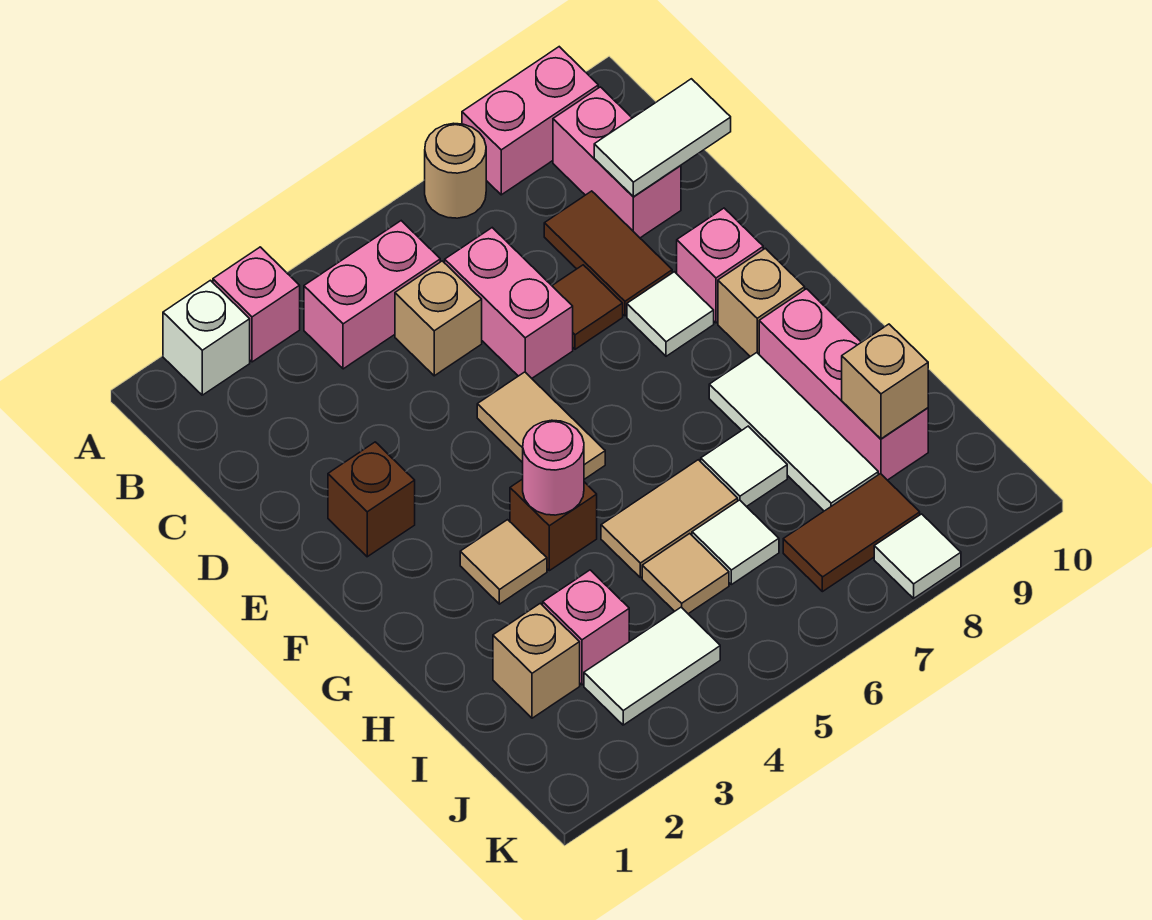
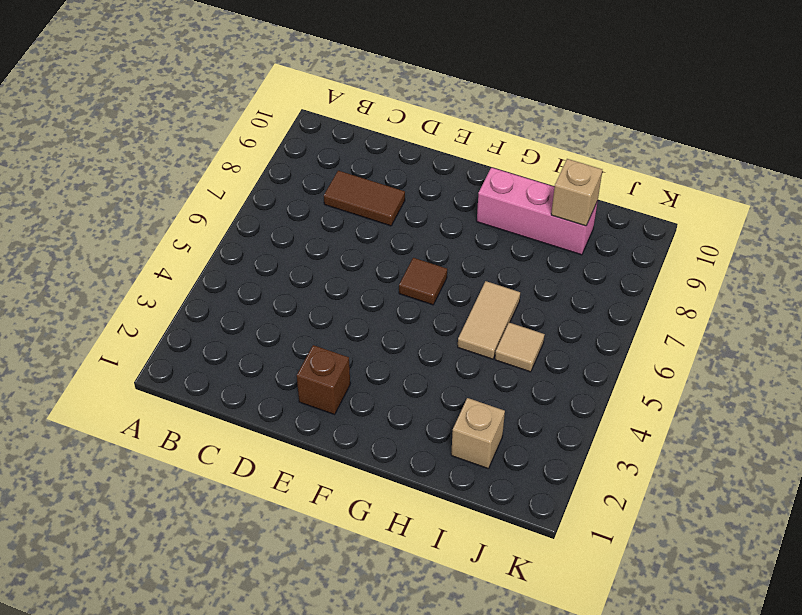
brown 1x1 tile [399,258,447,305] -> brown 1x1 tile moved to [552,265,623,349]
none -> white 1x1 brick [163,280,250,395]
none -> pink 1x1 brick [213,247,300,362]
none -> tan 1x1 round brick [425,123,486,218]
none -> pink 1x2 brick [462,47,598,195]

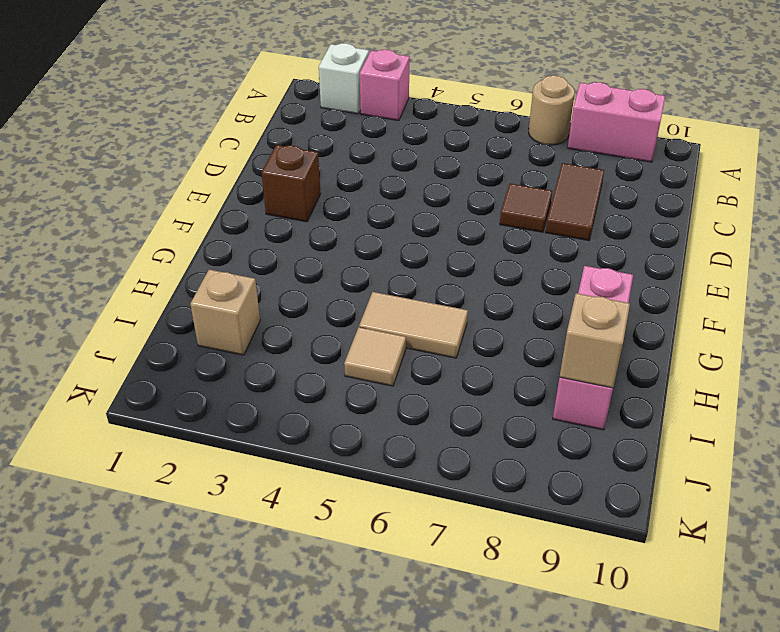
none -> pink 1x2 brick [304,221,440,369]
none -> pink 1x2 brick [553,87,681,238]
none -> tan 1x1 brick [395,261,482,376]
none -> pink 1x2 brick [445,228,573,378]

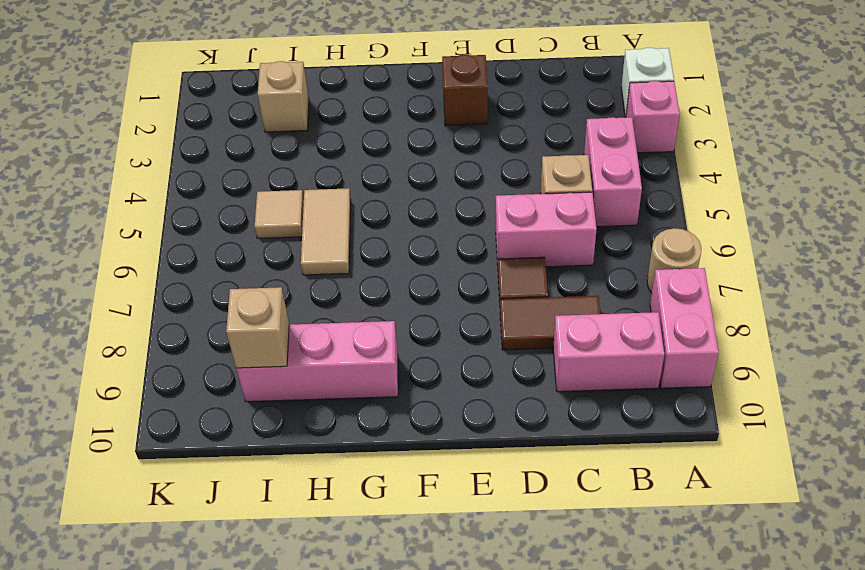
none -> tan 1x2 tile [477,372,605,479]
none -> white 1x1 tile [627,272,714,356]
none -> pink 1x1 brick [677,208,763,323]
none -> tan 1x1 brick [718,248,805,357]

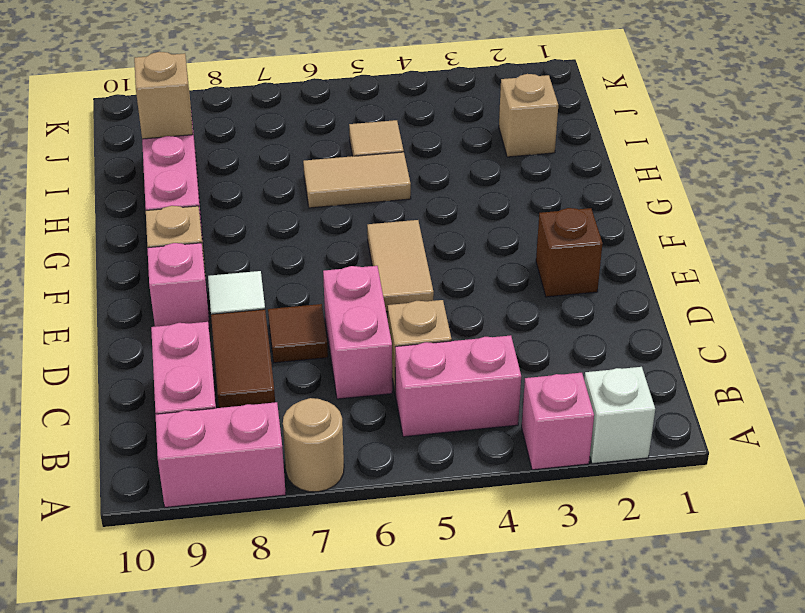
none -> tan 1x1 tile [460,520,547,604]
none -> brown 1x1 brick [510,479,597,571]
none -> white 1x3 tile [709,353,878,511]
none -> white 1x1 tile [701,426,787,507]

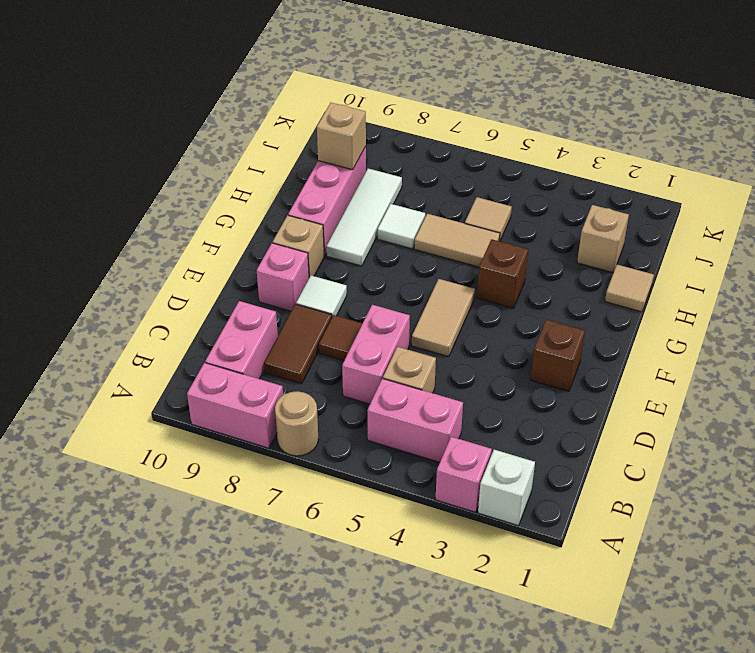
tan 1x1 tile [605,265,654,312] -> tan 1x1 tile moved to [460,520,547,604]
none -> pink 1x1 brick [543,570,629,685]
none -> white 1x1 tile [692,500,779,585]
none -> white 1x2 tile [584,607,720,725]
none -> brown 1x2 tile [783,474,920,592]

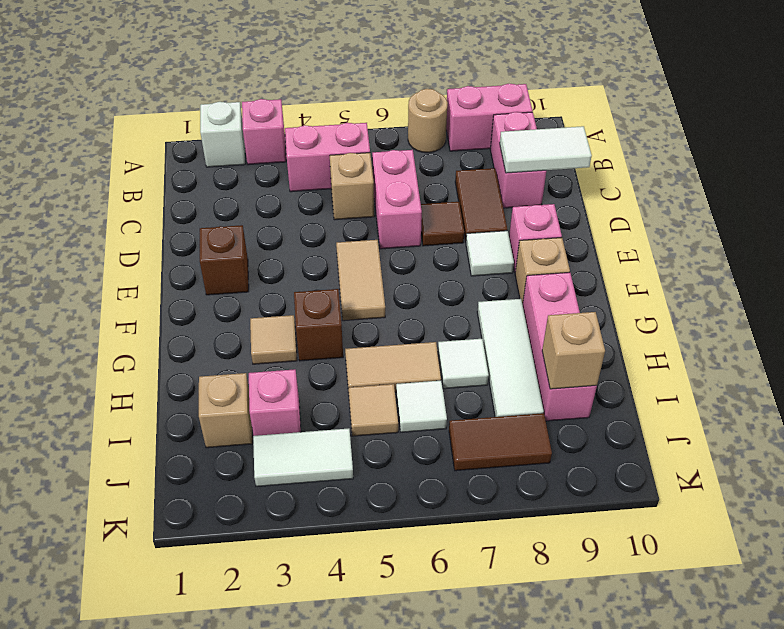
none -> white 1x1 tile [874,514,961,598]
none -> pink 1x1 round brick [523,420,584,515]

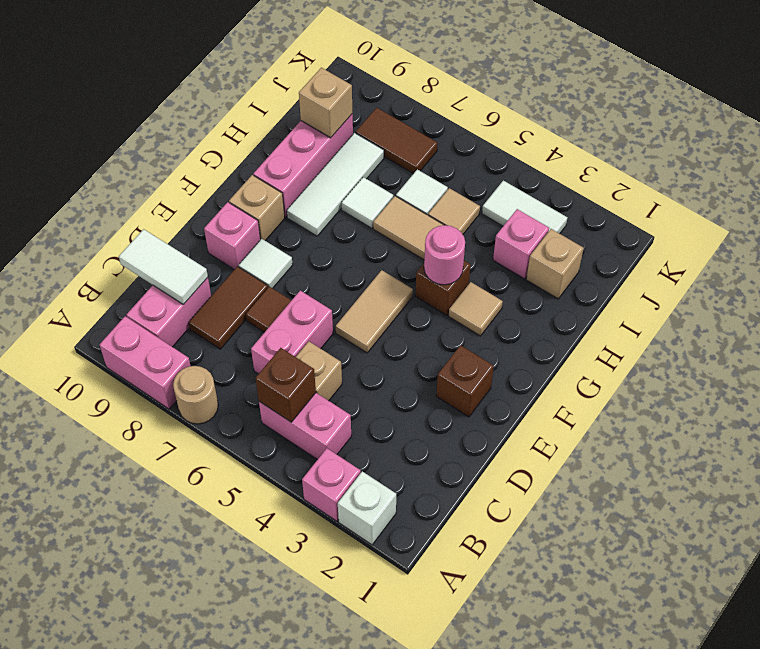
brown 1x1 brick [255,348,316,422] -> none
none -> white 1x1 tile [874,514,961,598]

